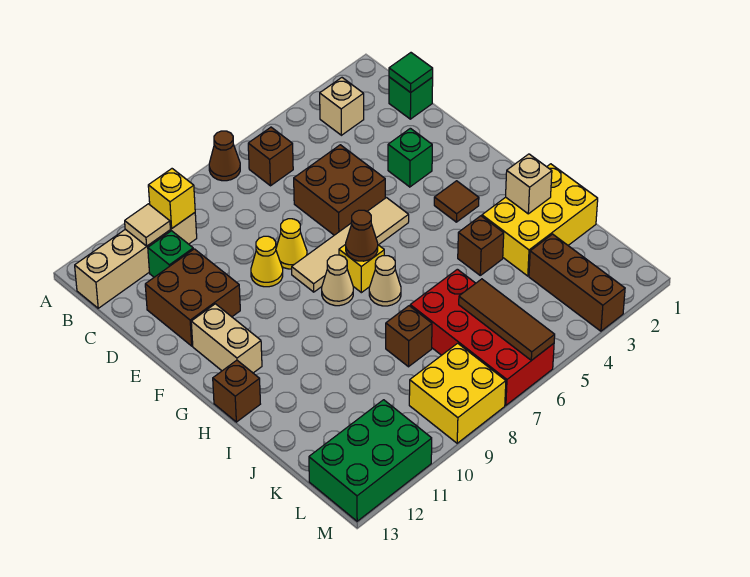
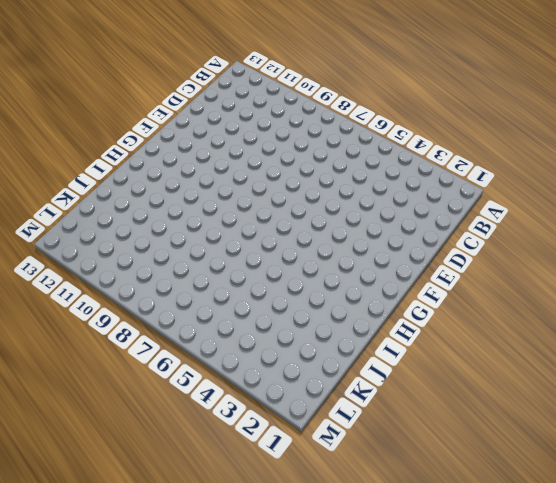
none -> brown 1x1 cone [209,131,240,181]
none -> tan 1x1 brick [320,78,364,135]
none -> brown 1x1 brick [248,127,293,186]
none -> tan 1x4 brick [75,213,197,308]

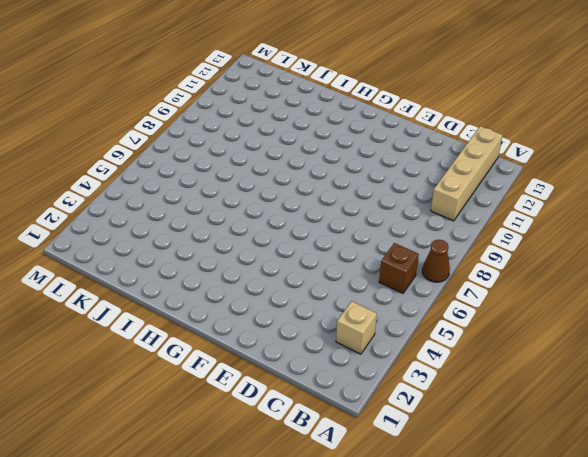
none -> green 1x1 brick [389,77,433,119]
none -> green 1x1 brick [148,231,193,277]
none -> brown 2x2 brick [294,145,385,235]
none -> brown 2x2 brick [145,249,240,346]

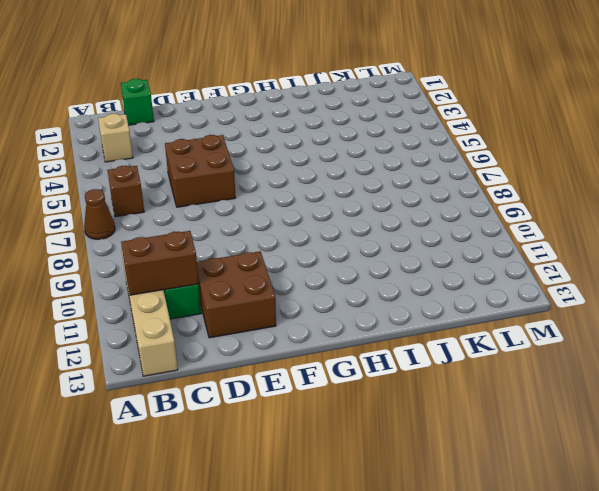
brown 1x2 brick [121,231,199,295] -> tan 1x1 tile [125,204,170,246]
none -> green 1x1 brick [388,128,432,187]
none -> yellow 1x1 cone [276,219,307,269]
none -> yellow 1x1 cone [251,236,283,287]
none -> tan 1x4 tile [292,198,409,292]

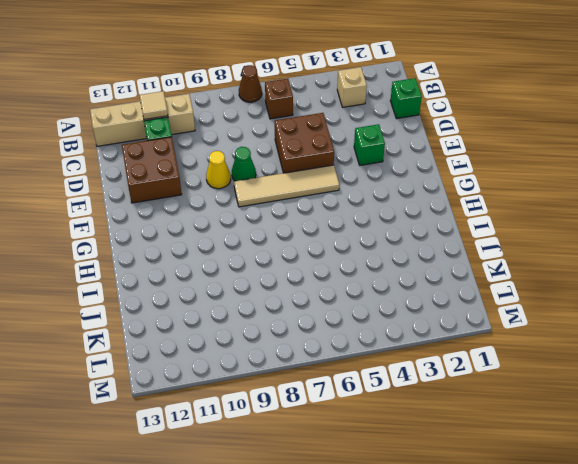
green 1x1 cone [232,147,256,181] -> yellow 1x1 cone [276,219,307,269]
none -> tan 1x2 brick [191,304,262,373]
none -> brown 1x1 tile [434,181,479,222]
none -> yellow 1x1 brick [339,244,384,293]
none -> tan 1x1 cone [322,255,353,306]

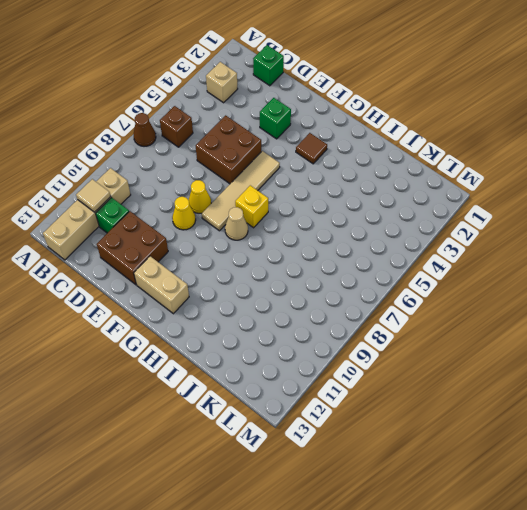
none -> tan 1x1 cone [369,256,401,306]
none -> brown 1x1 brick [213,360,260,422]
none -> yellow 2x3 brick [482,164,598,276]
none -> brown 1x1 brick [458,216,504,275]

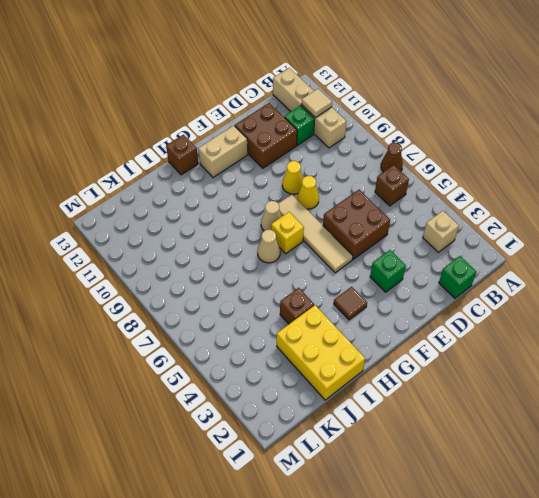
none -> red 2x4 brick [410,269,554,405]
none -> brown 1x1 brick [386,306,432,367]
none -> brown 1x3 brick [529,234,625,331]
none -> yellow 2x2 brick [409,343,506,443]

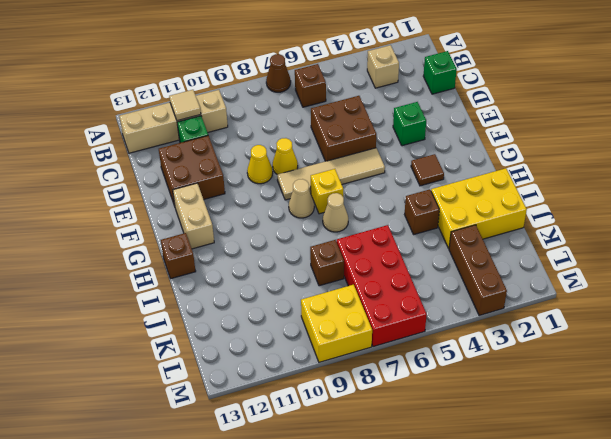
none -> green 2x3 brick [309,400,432,521]
none -> yellow 1x1 brick [148,169,195,229]
none -> green 1x1 tile [389,53,433,92]
none -> brown 1x1 cone [346,210,378,261]

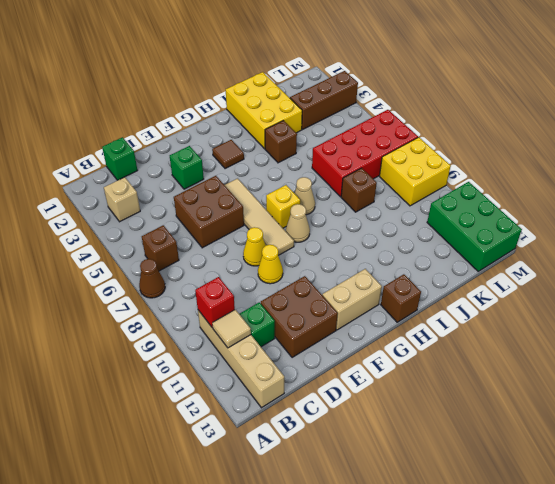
red 1x1 brick [195,277,235,328] -> yellow 1x1 brick [148,169,195,229]
none -> green 1x1 tile [389,53,433,92]
none -> brown 1x1 cone [346,210,378,261]
none -> tan 1x1 brick [506,154,552,214]
none -> brown 1x3 tile [459,279,555,360]

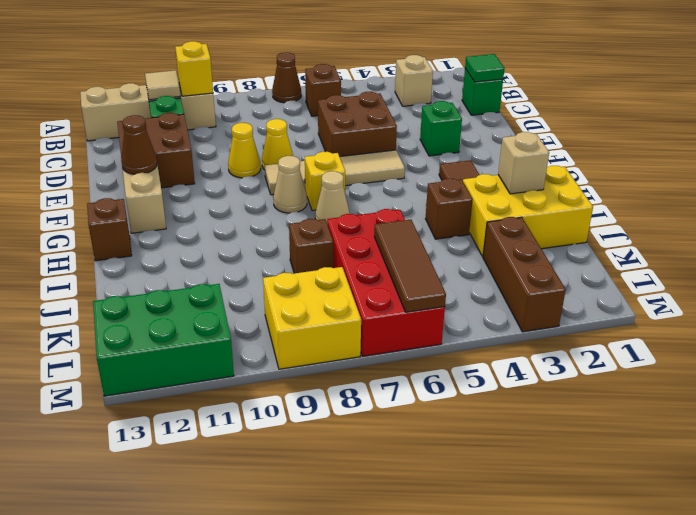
brown 1x1 cone [121,115,157,174] -> brown 1x1 cone moved to [346,210,378,261]

